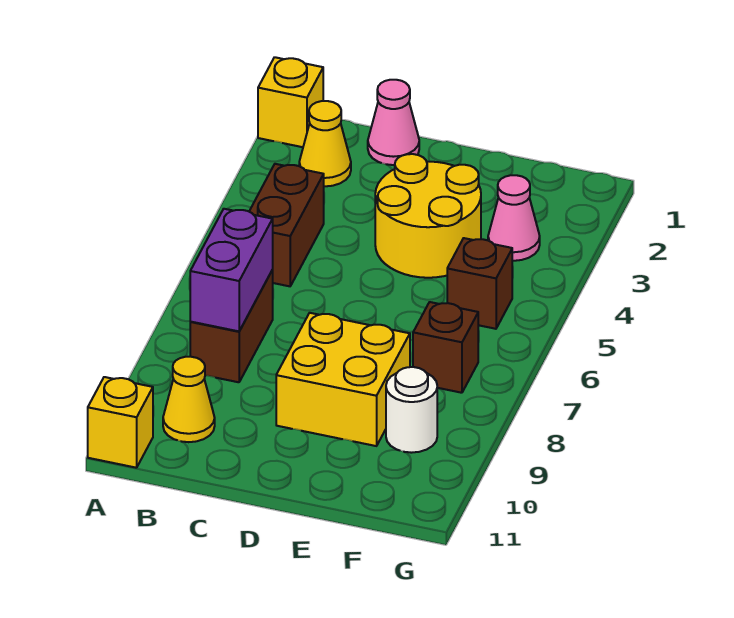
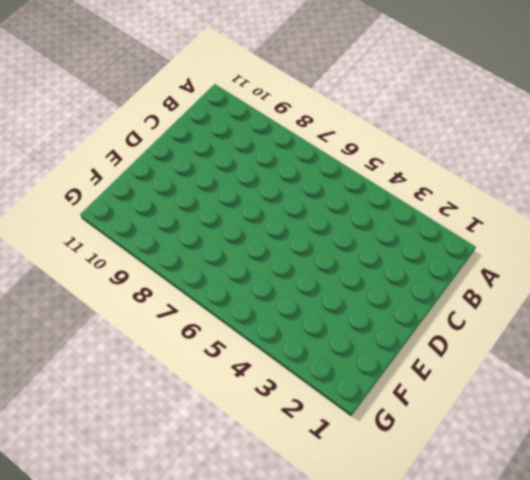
none -> yellow 1x1 brick [258,57,323,147]
none -> yellow 1x1 brick [88,377,153,468]
none -> yellow 1x1 cone [299,101,351,186]

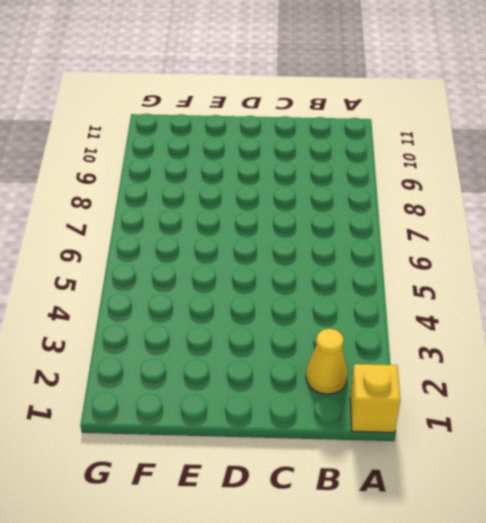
none -> yellow 1x1 brick [88,377,153,468]
none -> brown 1x2 brick [249,164,324,286]
none -> brown 1x2 brick [190,270,273,382]

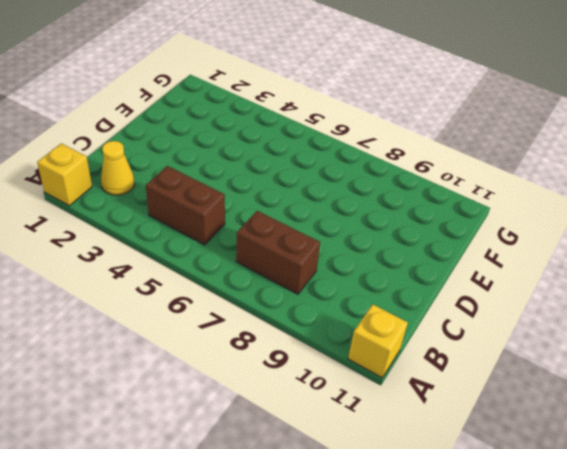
none -> yellow 1x1 cone [163,357,215,442]
none -> pink 1x1 cone [368,80,419,165]
none -> yellow 2x2 round brick [375,154,481,278]

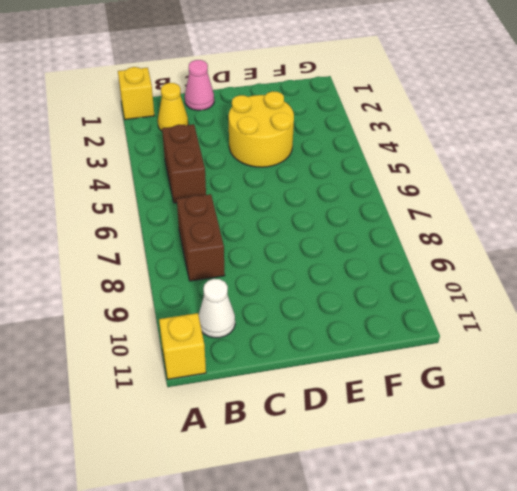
white 1x1 cone [199,279,235,338] -> yellow 1x1 cone [163,357,215,442]
none -> yellow 2x2 brick [276,313,410,446]
none -> pink 1x1 cone [488,175,540,261]
none -> brown 1x1 brick [447,238,512,329]

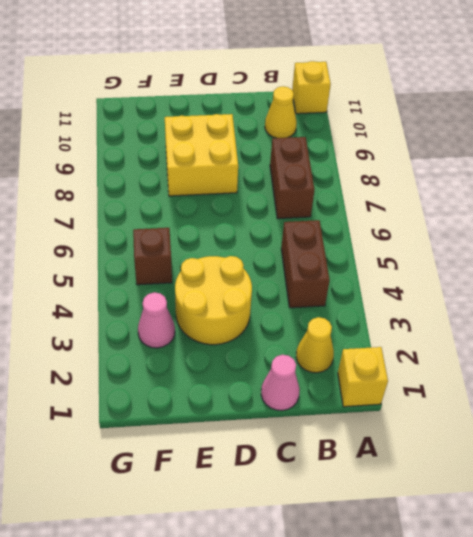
none -> brown 1x1 brick [413,302,478,393]
none -> white 1x1 round brick [386,367,437,453]
none -> purple 1x2 brick [190,209,273,331]

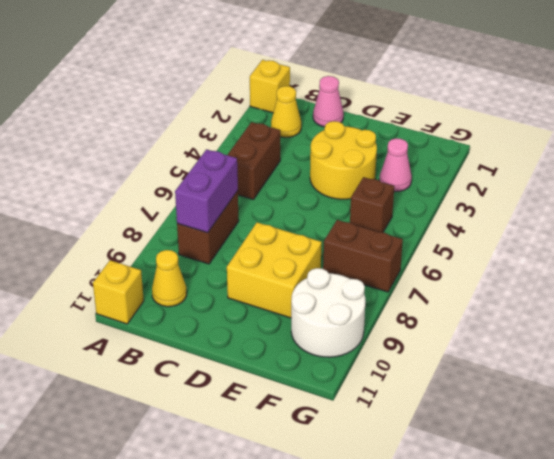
brown 1x2 brick [323,220,403,292] -> brown 1x1 brick [413,302,478,393]
white 2x2 round brick [291,268,365,357] -> white 1x1 round brick [386,367,437,453]

